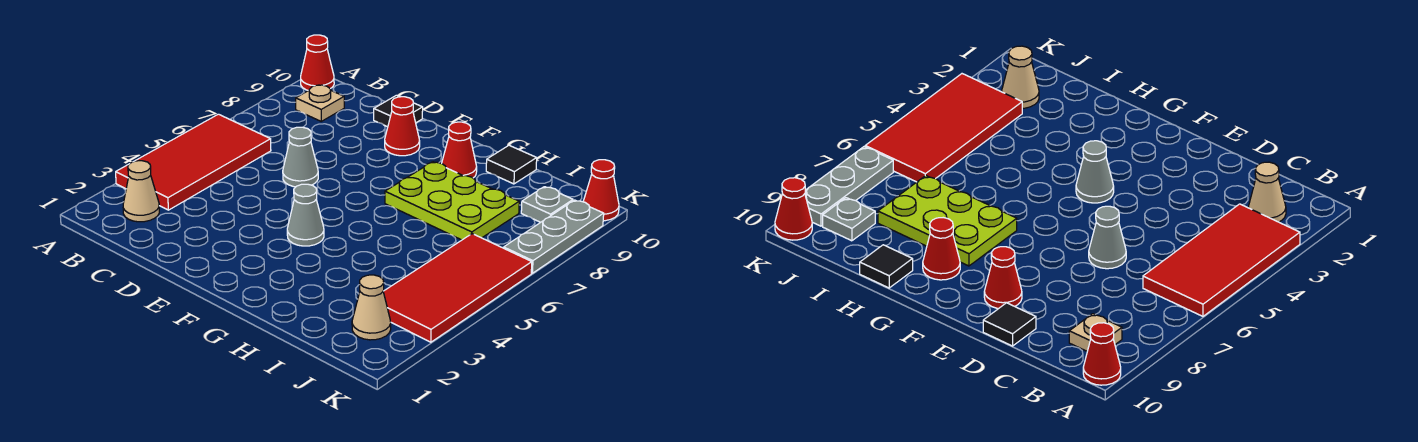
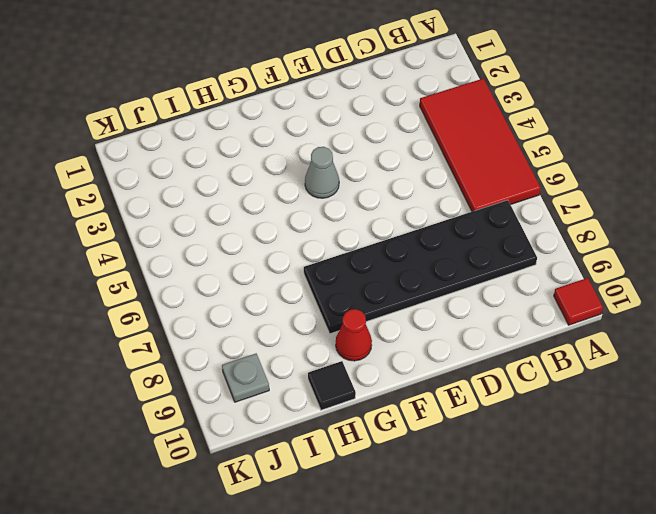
red 1x1 tile [554,278,603,325] -> red 1x1 cone [301,35,334,91]
black 2x6 plate [304,200,537,334] -> lime 2x3 plate [385,162,519,240]
none -> tan 1x1 cone [123,161,159,222]
none -> tan 1x1 plate [296,85,344,121]
none -> grey 1x1 cone [283,127,318,187]

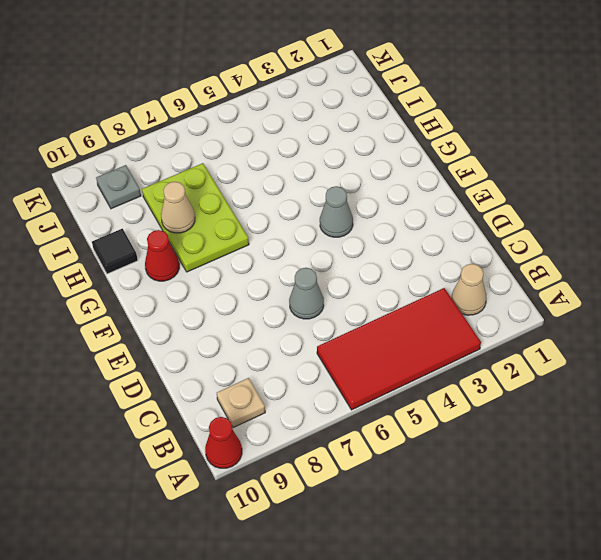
tan 1x1 cone [161,182,195,233] -> tan 1x1 cone moved to [352,275,391,340]
none -> black 1x1 tile [374,95,423,127]
none -> red 1x1 cone [385,97,420,156]
none -> red 2x4 tile [383,234,532,342]

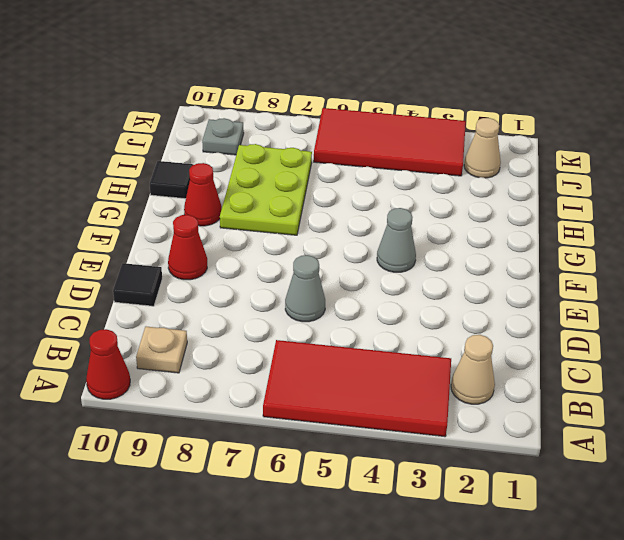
none -> grey 1x3 plate [504,200,604,273]
none -> red 1x1 cone [583,160,619,221]

